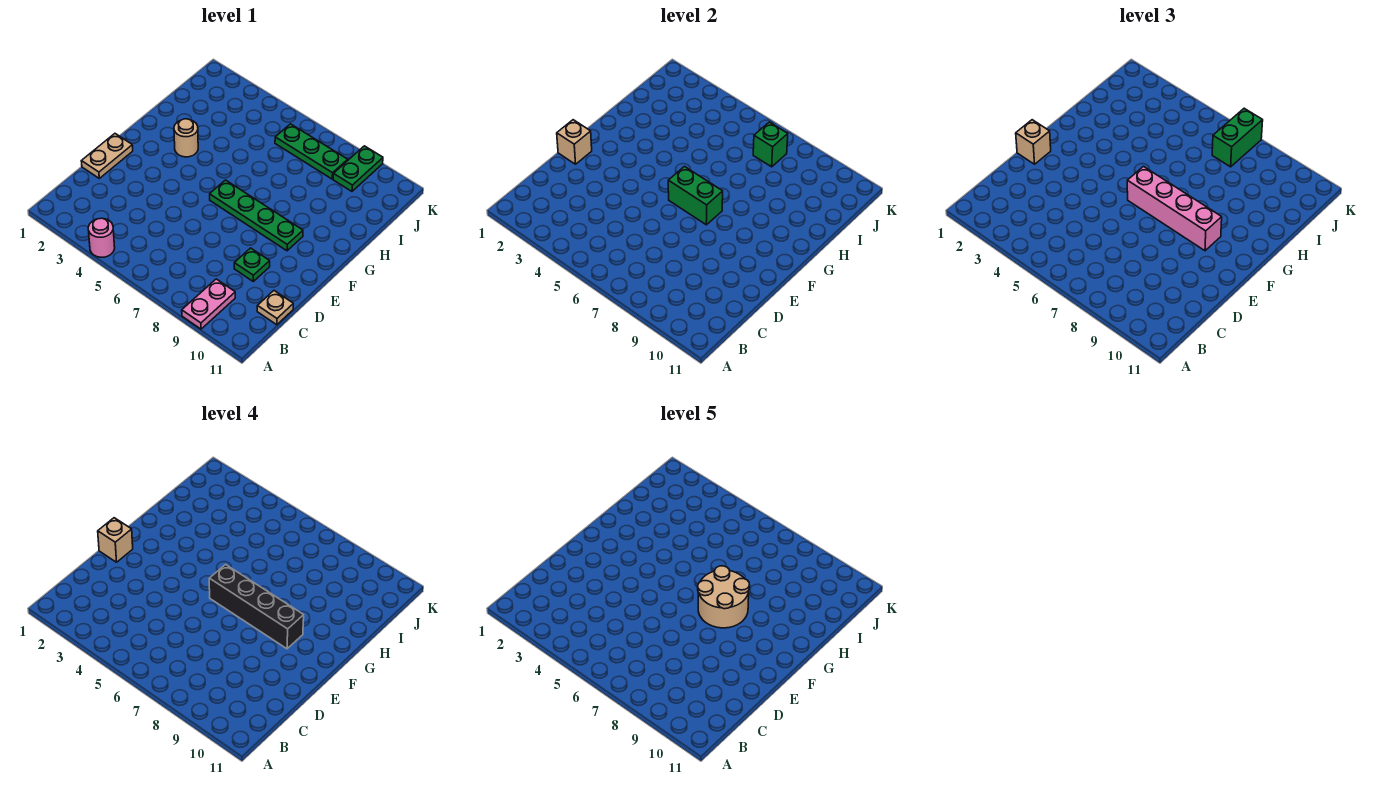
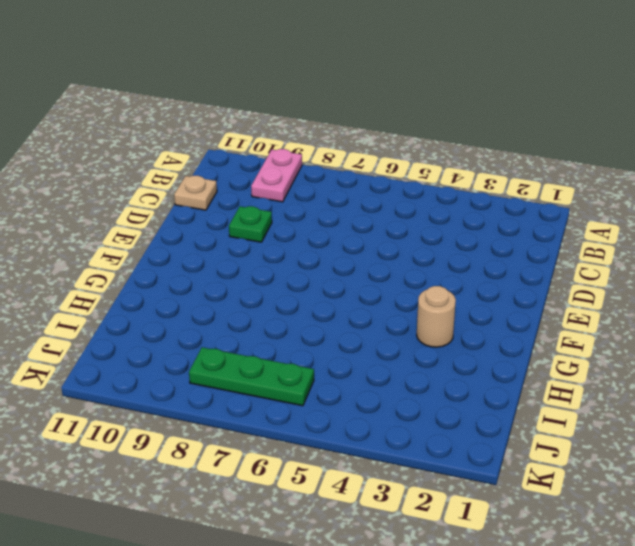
none -> pink 1x1 round brick [88,218,115,257]
none -> tan 1x2 plate [81,134,133,178]
none -> green 1x4 plate [210,180,303,251]

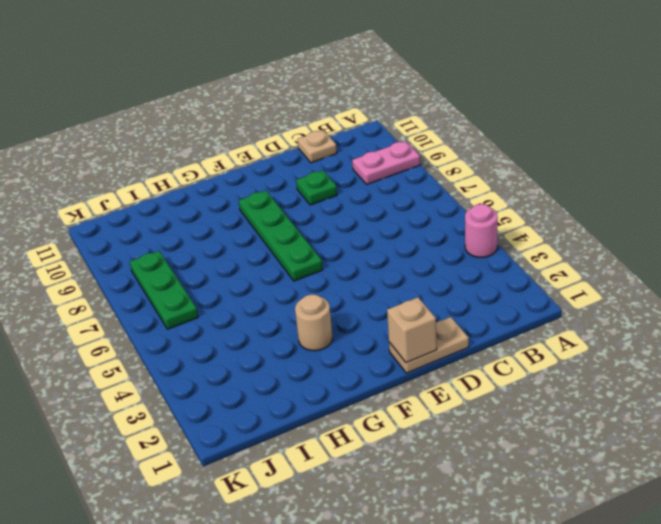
none -> green 1x2 plate [333,146,383,191]
none -> green 1x2 brick [668,167,723,225]
none -> green 1x1 brick [753,122,788,167]

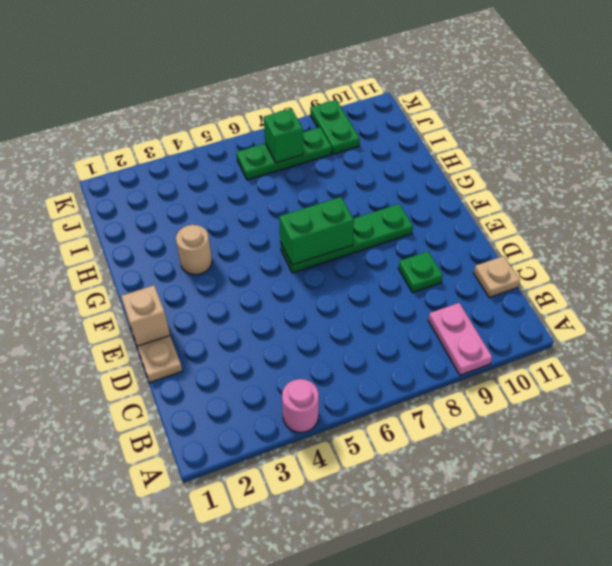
none -> tan 1x1 brick [1016,120,1051,164]
none -> pink 1x4 brick [1127,167,1222,251]
none -> green 1x2 brick [1212,108,1263,167]

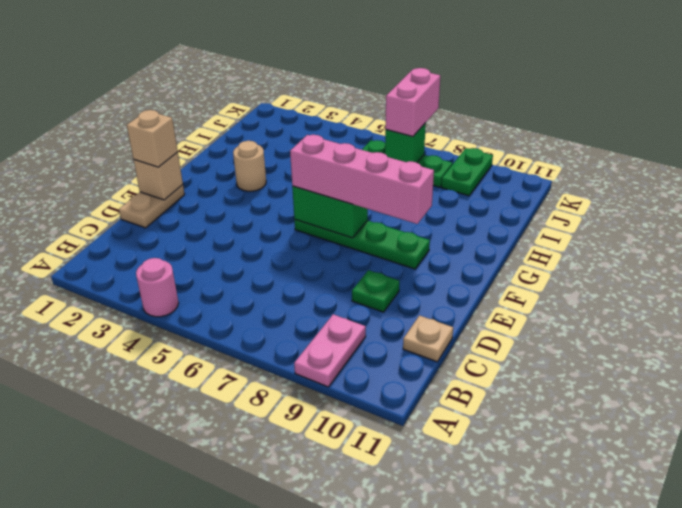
pink 1x2 brick [385,68,440,137] -> green 1x2 brick [1212,108,1263,167]
none -> tan 1x1 brick [98,518,133,562]
none -> black 1x4 brick [209,565,304,649]
none -> tan 2x2 round brick [698,566,750,628]

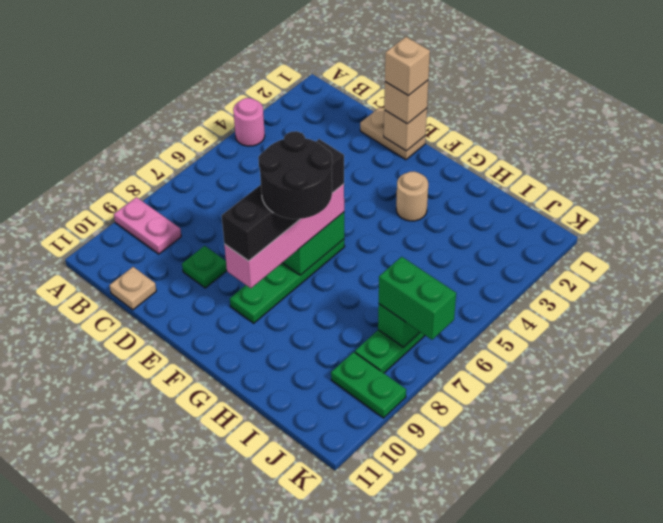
black 2x2 round brick [258,131,332,219] -> tan 2x2 round brick [698,566,750,628]

